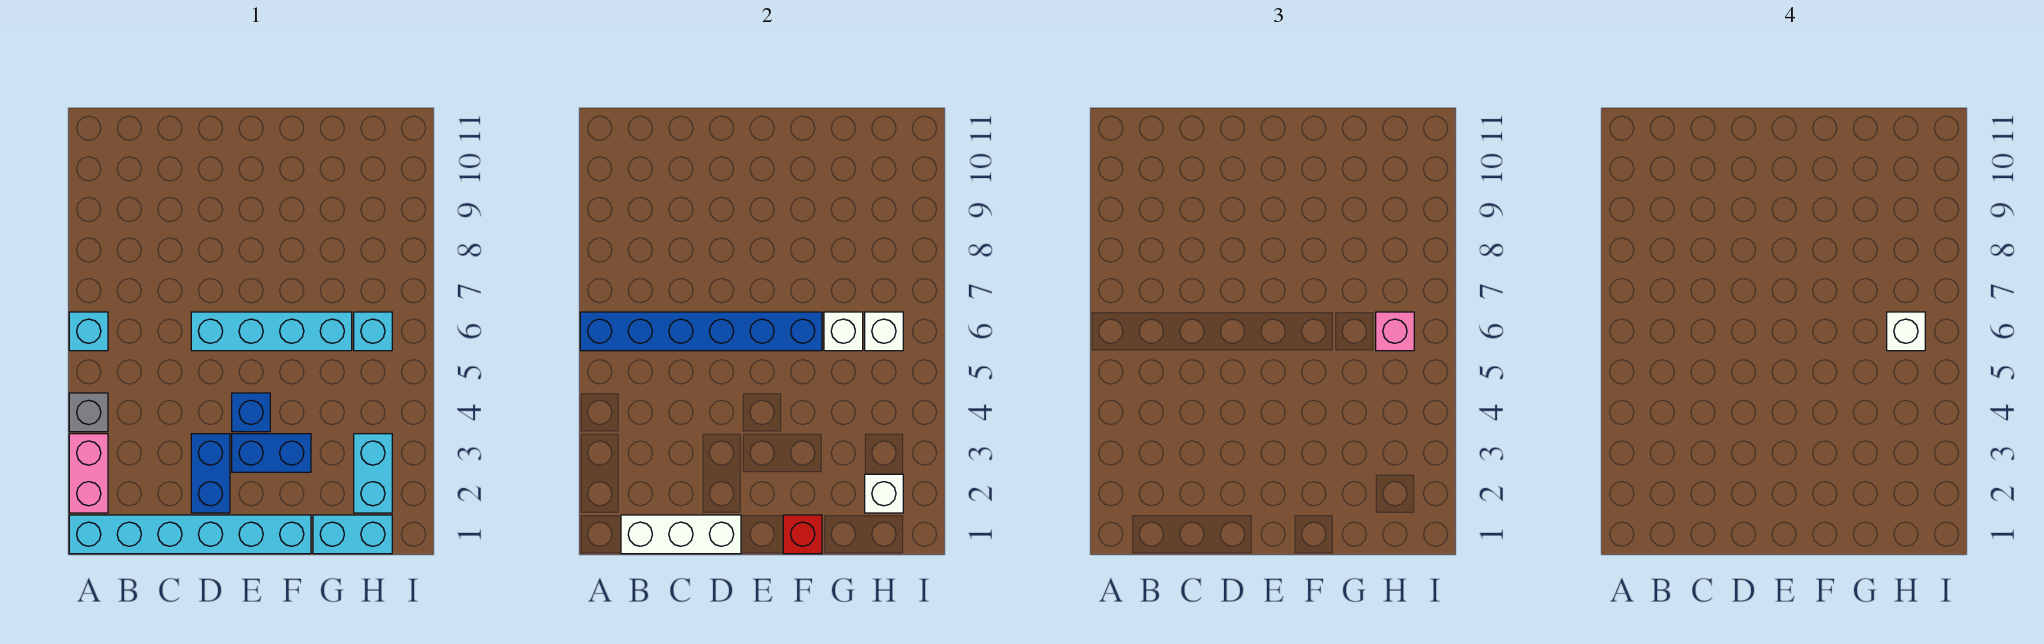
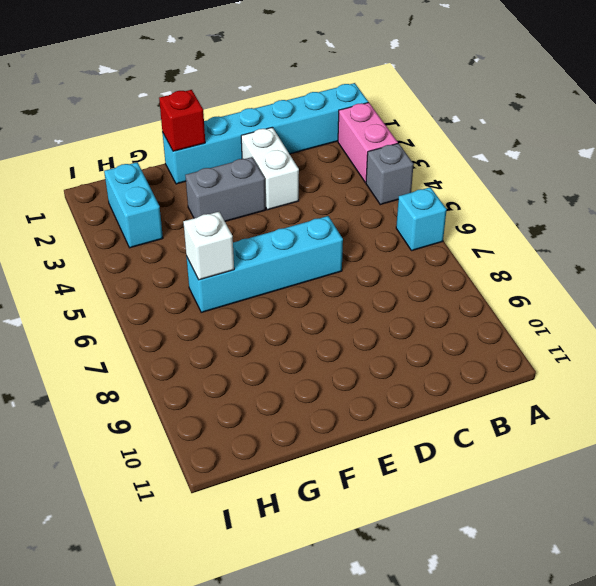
white 1x2 brick [241,127,299,210] -> blue 1x2 brick [191,434,230,513]
grey 1x2 brick [185,157,266,221] -> blue 1x2 brick [232,434,311,472]
none -> blue 1x1 brick [232,393,270,432]
none -> cyan 1x2 brick [313,515,392,554]
none -> cyan 1x1 brick [354,312,392,351]

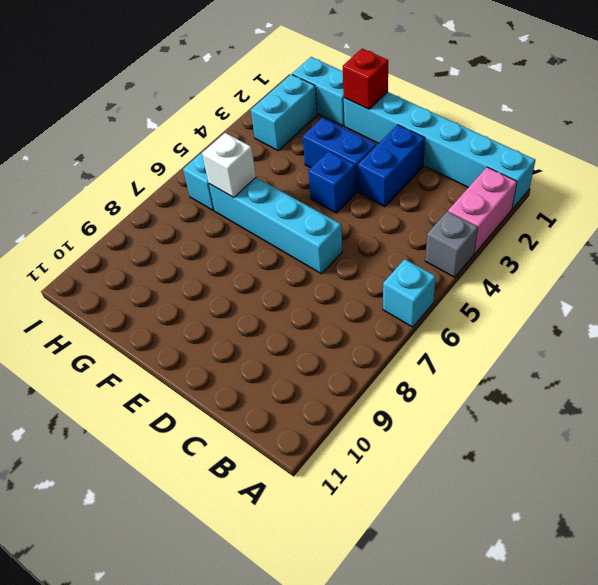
none -> blue 1x6 brick [580,312,822,351]
none -> white 1x3 brick [621,515,741,554]
none -> white 1x1 brick [865,474,903,513]

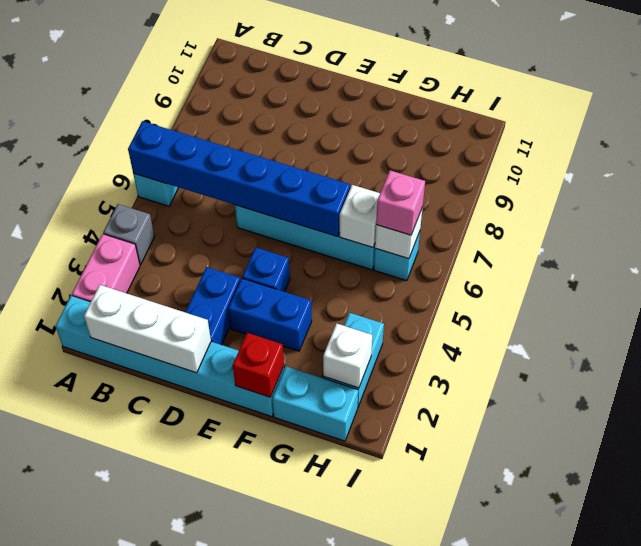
none -> white 1x1 brick [1887,312,1925,351]

